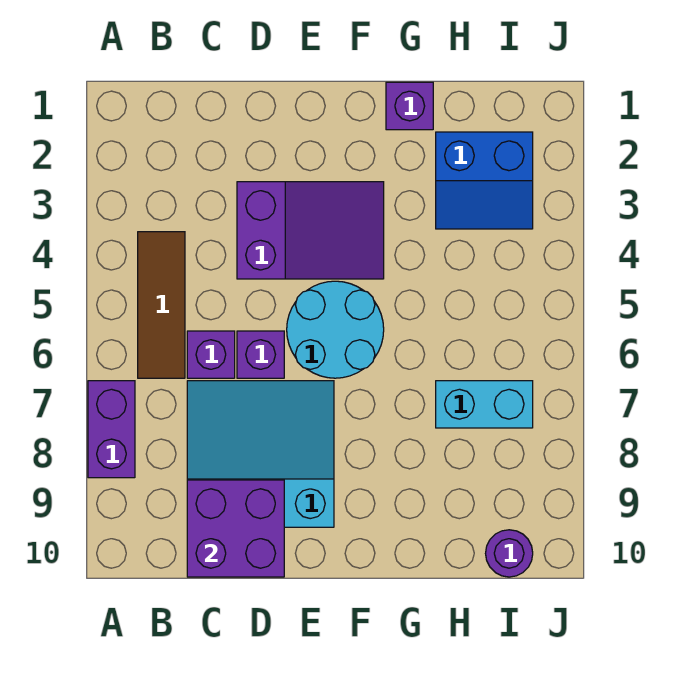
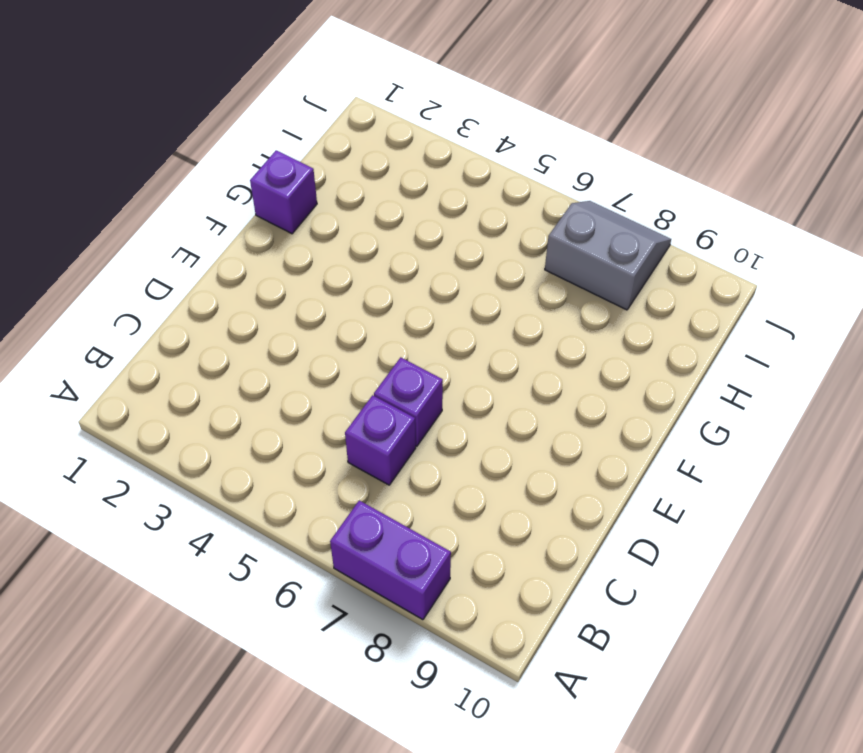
grey 2x2 slope [545,201,671,310] -> cyan 1x2 brick [436,381,533,428]
none -> brown 1x3 tile [138,232,185,378]
none -> cyan 3x3 slope [187,381,334,527]
none -> purple 2x3 slope [237,182,384,279]

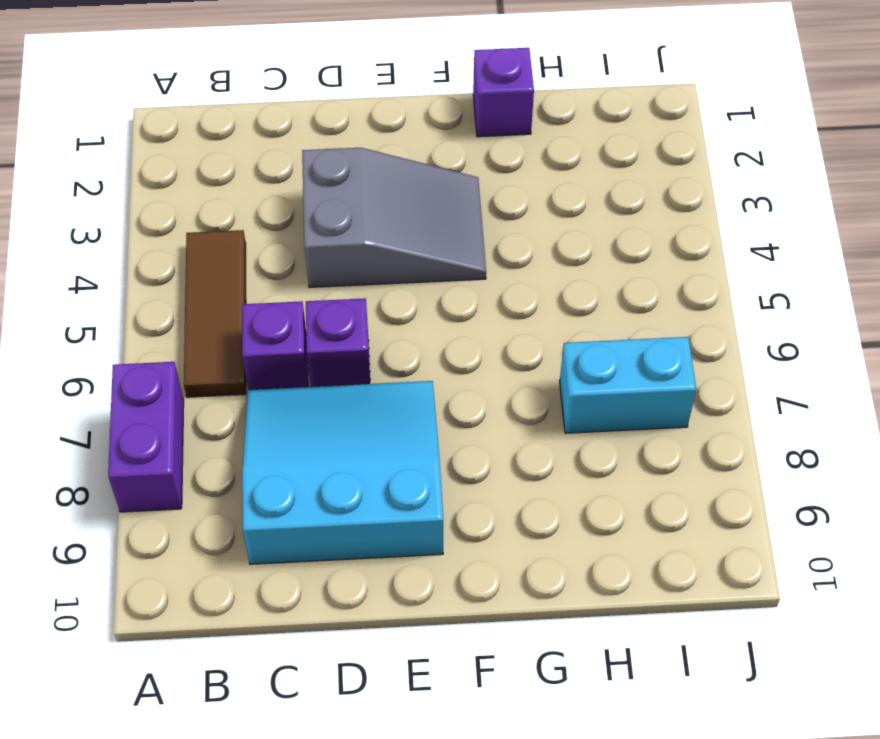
grey 2x3 slope [302,148,486,287] -> purple 2x3 slope [237,182,384,279]
none -> cyan 2x2 round brick [287,281,384,378]
none -> blue 2x2 slope [436,132,533,229]
none -> purple 1x1 round brick [486,530,533,577]

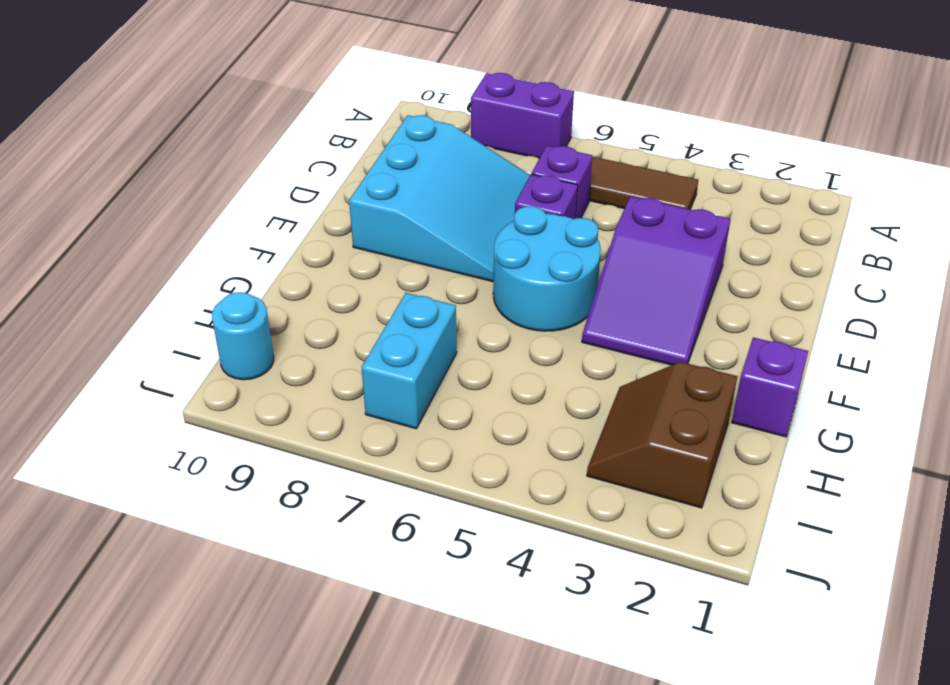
brown 2x2 slope [587,362,737,508] -> blue 2x2 slope [436,132,533,229]
cyan 1x1 round brick [212,292,274,380] -> purple 1x1 round brick [486,530,533,577]
none -> purple 2x2 brick [187,480,284,577]

